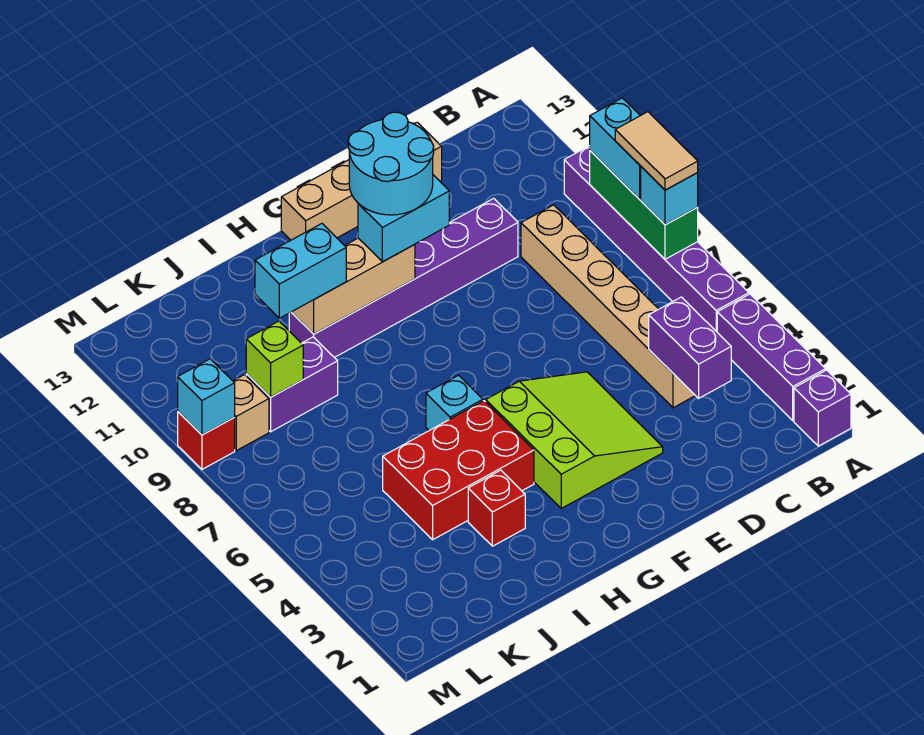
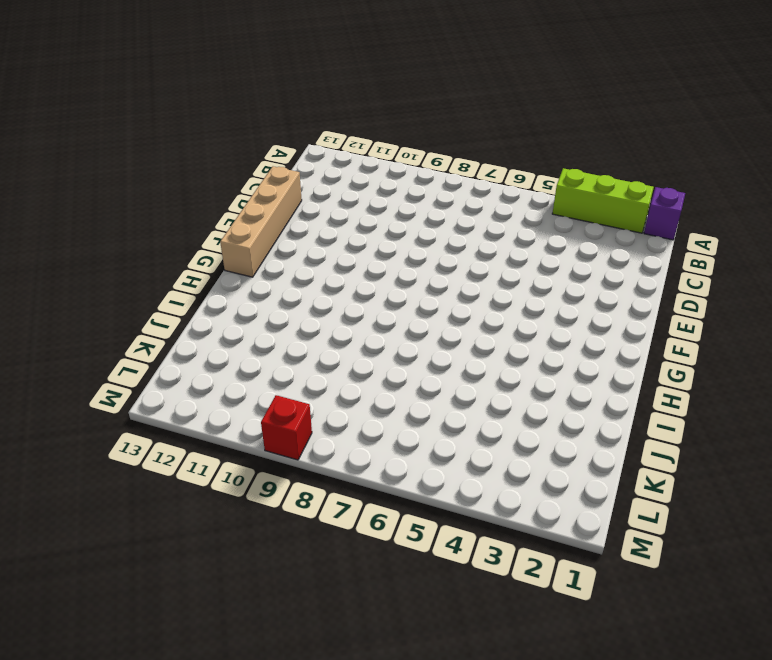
lime 1x3 brick [552,168,654,233] -> purple 1x3 brick [717,294,825,421]
none -> purple 1x6 brick [564,146,749,332]
none -> tan 1x6 brick [521,205,695,408]
none -> purple 1x6 brick [289,198,518,358]

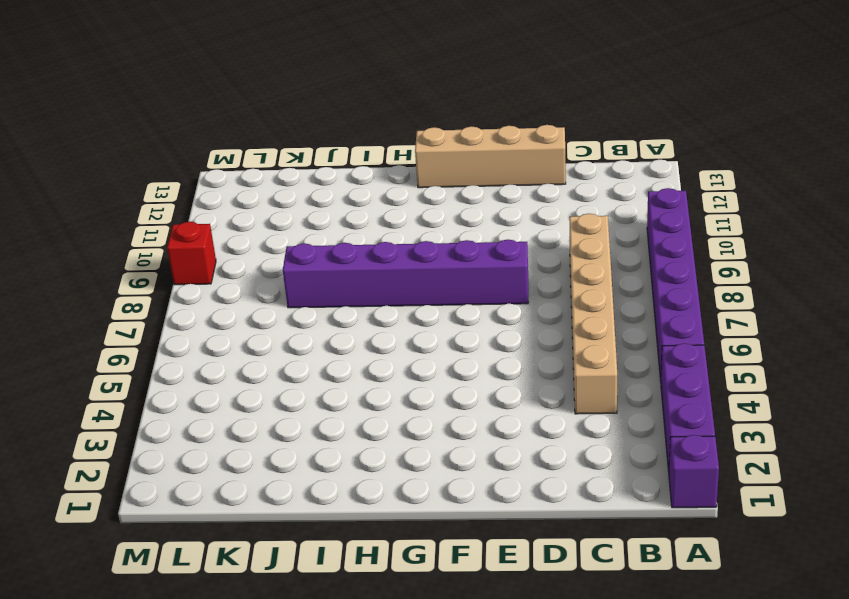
purple 1x6 brick [283,240,528,308] -> purple 1x6 brick moved to [289,198,518,358]
none -> lime 3x3 slope [486,372,663,508]
none -> red 2x3 brick [383,401,534,540]
none -> cyan 1x1 brick [426,375,483,430]

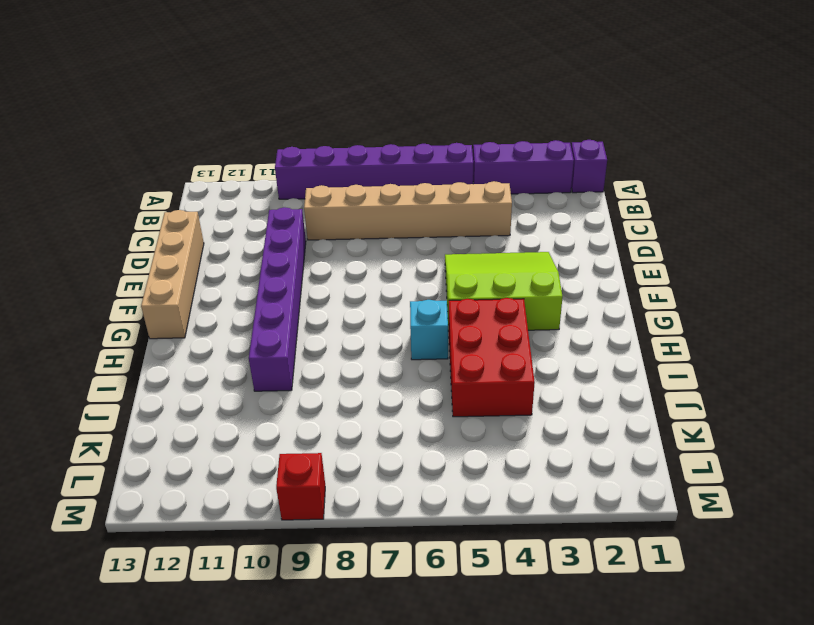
none -> red 1x1 brick [468,470,525,546]
none -> purple 1x2 brick [246,337,338,432]
none -> tan 1x1 brick [233,375,269,451]

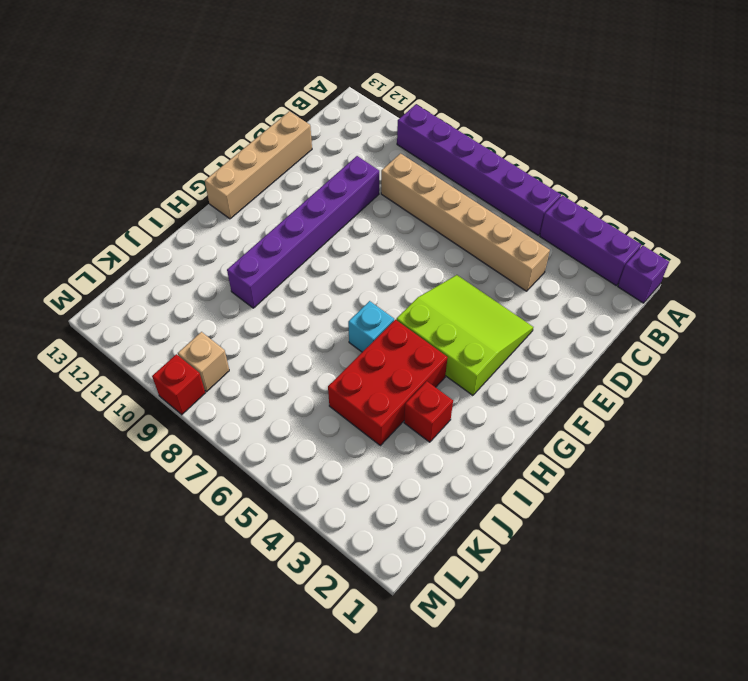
none -> purple 1x2 brick [246,337,338,432]
none -> green 1x3 brick [590,151,698,259]
none -> purple 1x2 brick [649,297,731,398]

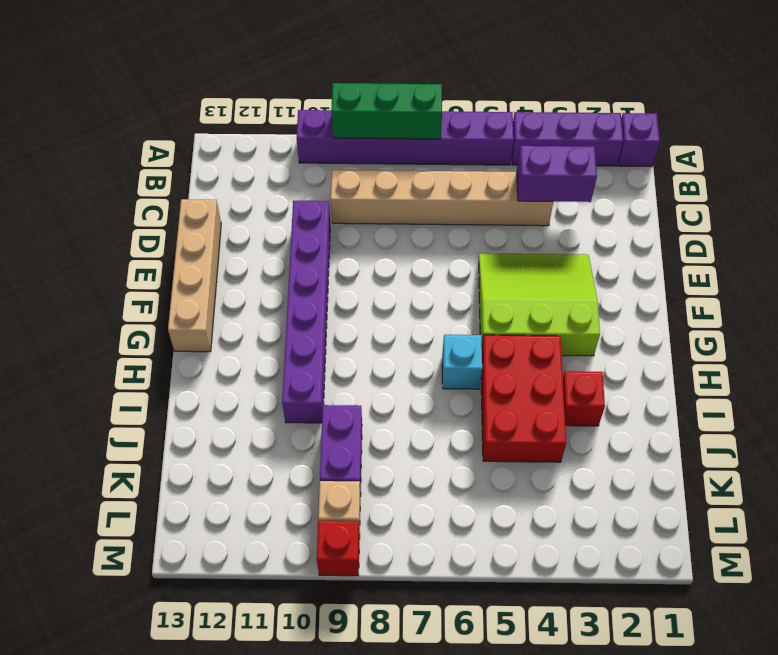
none -> tan 1x3 brick [292,238,415,334]
none -> lime 1x1 brick [246,321,303,397]
none -> cyan 1x1 brick [178,359,235,435]

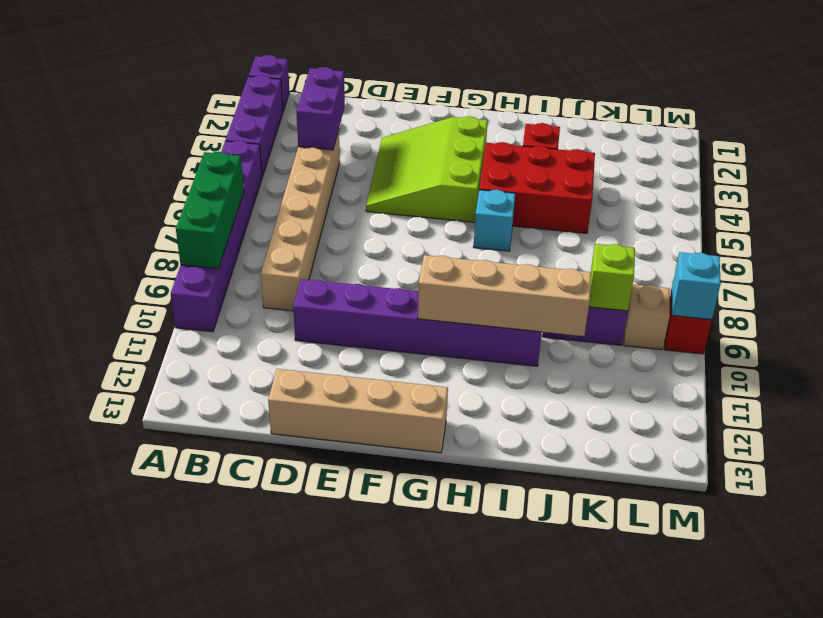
tan 1x4 brick [418,255,591,336] -> tan 1x3 brick [292,238,415,334]
none -> cyan 1x1 brick [641,167,698,225]
none -> cyan 1x2 brick [590,98,641,199]
none -> cyan 1x2 brick [358,175,449,262]

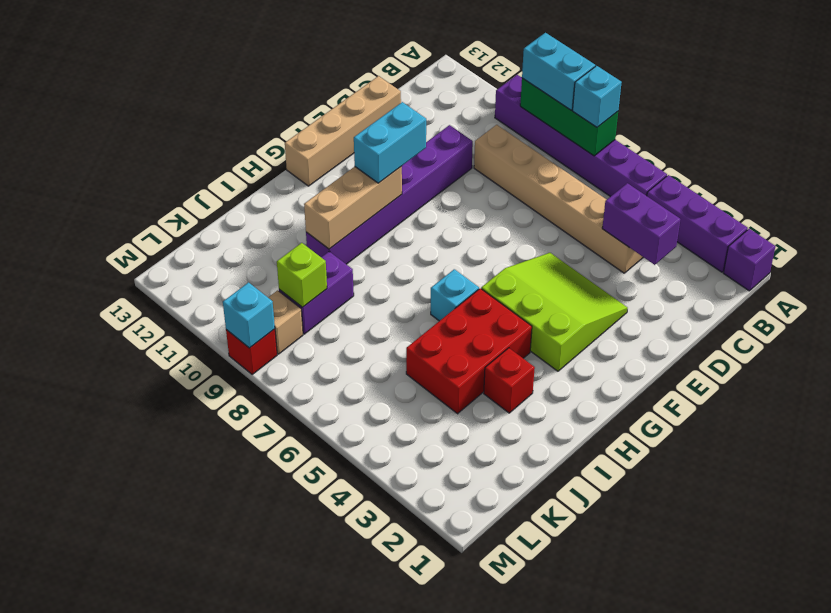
none -> cyan 1x2 brick [255,224,346,318]
none -> tan 1x2 tile [615,112,698,190]
none -> cyan 2x2 round brick [348,112,434,215]

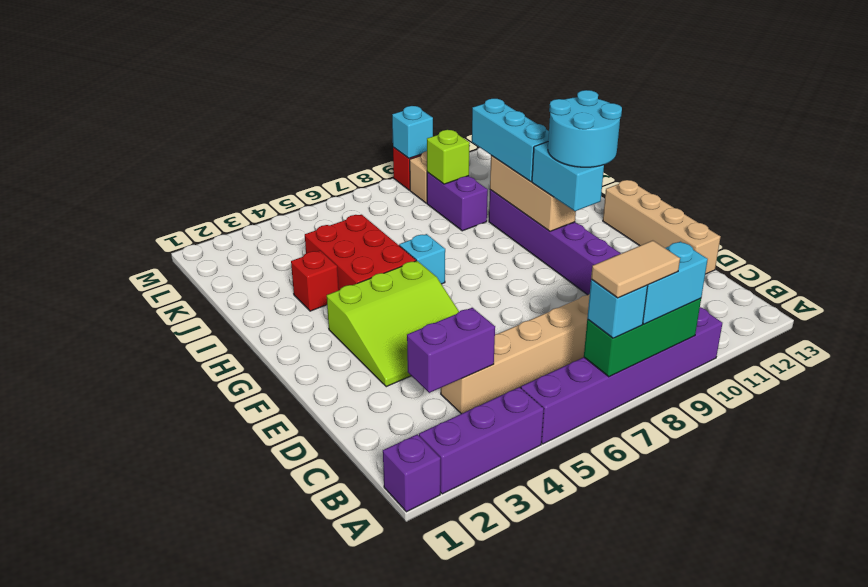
cyan 1x3 brick [472,98,549,182] -> cyan 1x2 brick [255,224,346,318]

